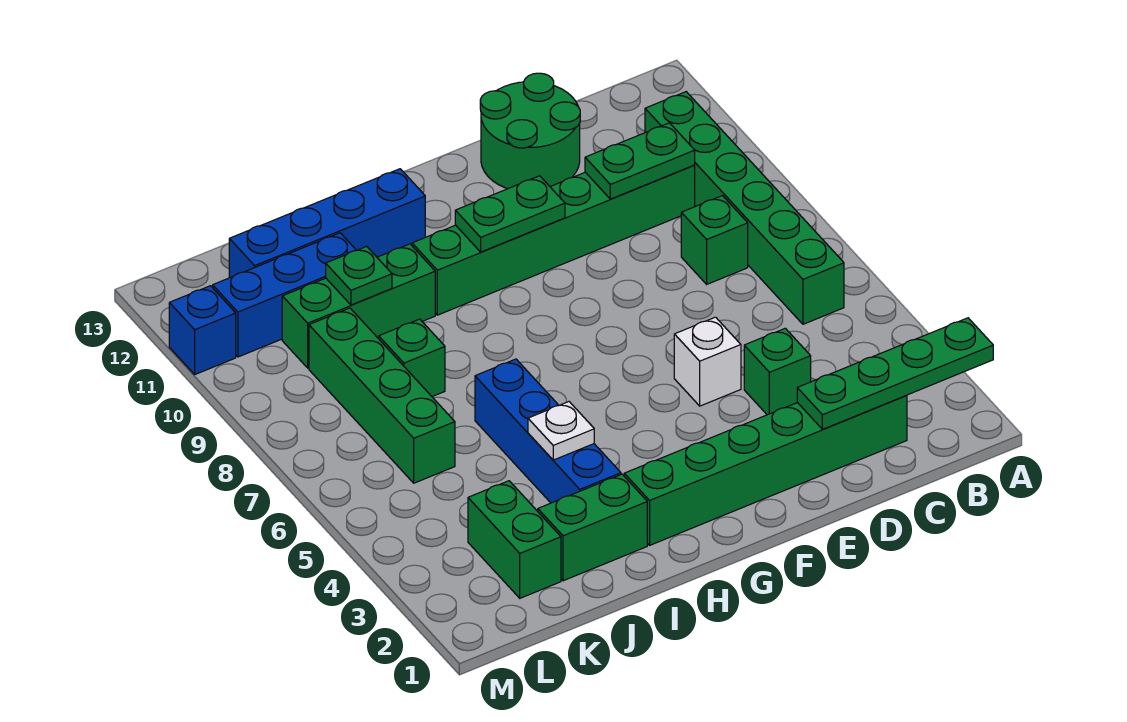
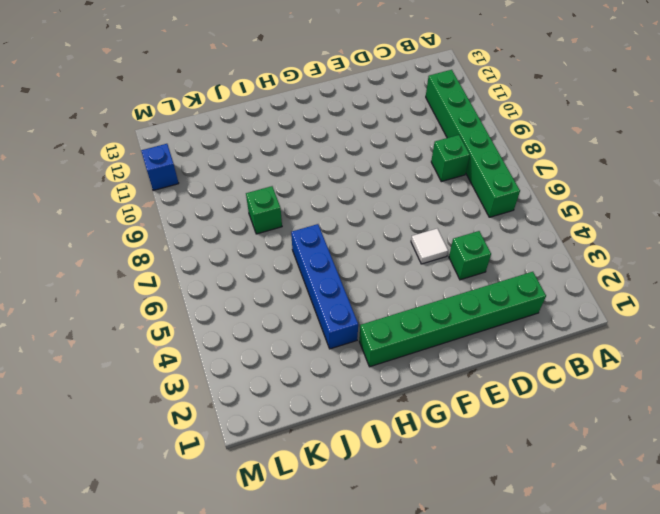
white 1x1 tile [411,229,448,264] -> white 1x1 brick [674,317,741,406]
none -> green 1x6 brick [412,165,695,315]
none -> green 2x2 round brick [480,73,580,189]
none -> blue 1x4 brick [229,169,425,278]

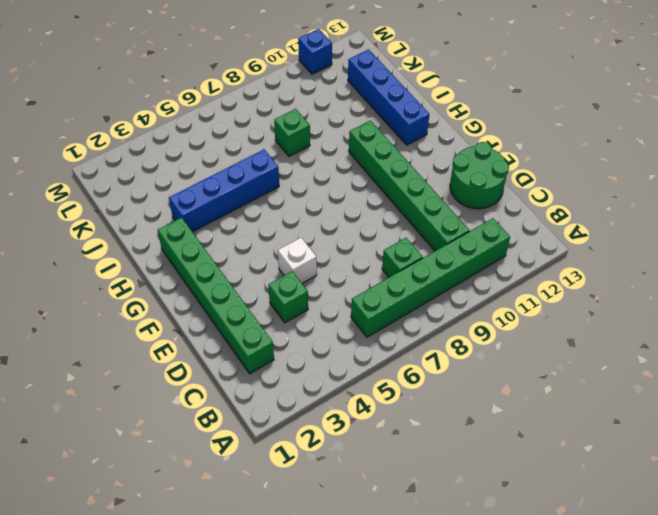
none -> green 1x2 brick [538,474,647,581]
none -> green 1x3 brick [282,244,435,368]
none -> blue 1x3 brick [213,233,356,357]

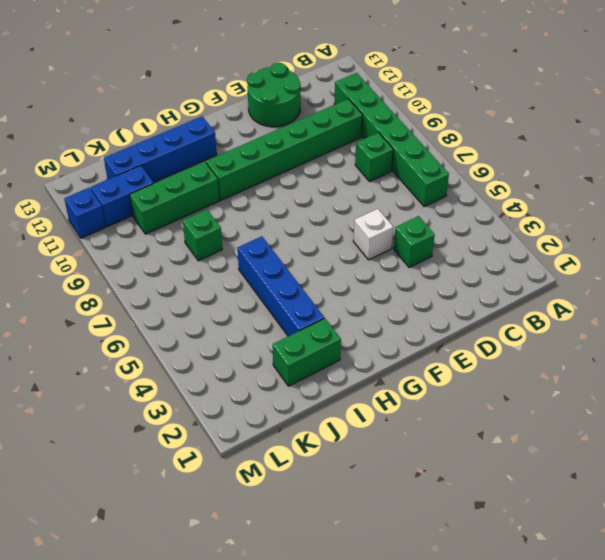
blue 1x2 brick [91,165,154,227] -> blue 1x3 brick [213,233,356,357]
none -> green 1x6 brick [624,395,907,545]
none -> green 1x2 brick [468,481,561,598]
none -> green 1x4 brick [309,308,455,483]

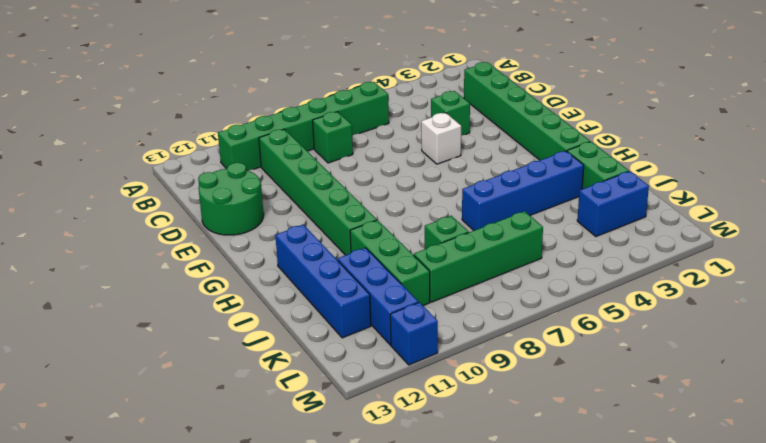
blue 1x2 brick [577,171,649,237] -> green 1x2 brick [468,481,561,598]
none -> green 1x4 plate [797,318,993,429]
none -> green 1x2 plate [585,123,695,199]
none -> green 1x2 plate [455,176,565,252]

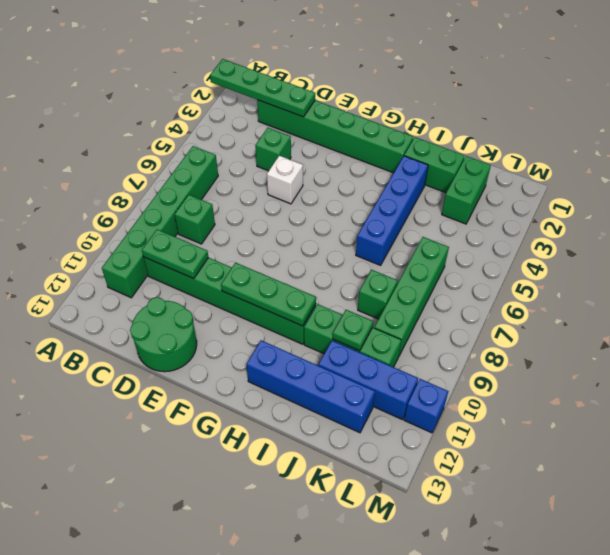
green 1x3 plate [221,263,316,326] -> green 1x2 plate [455,176,565,252]
none -> white 1x1 plate [528,402,594,460]

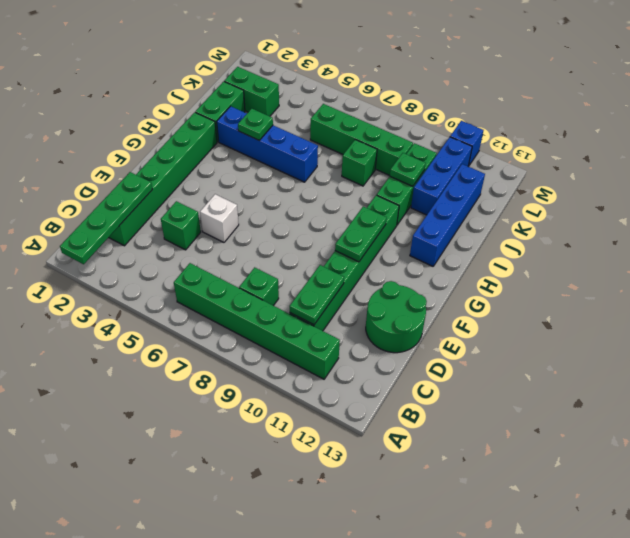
green 1x1 plate [238,109,273,140] -> white 1x1 plate [528,402,594,460]

